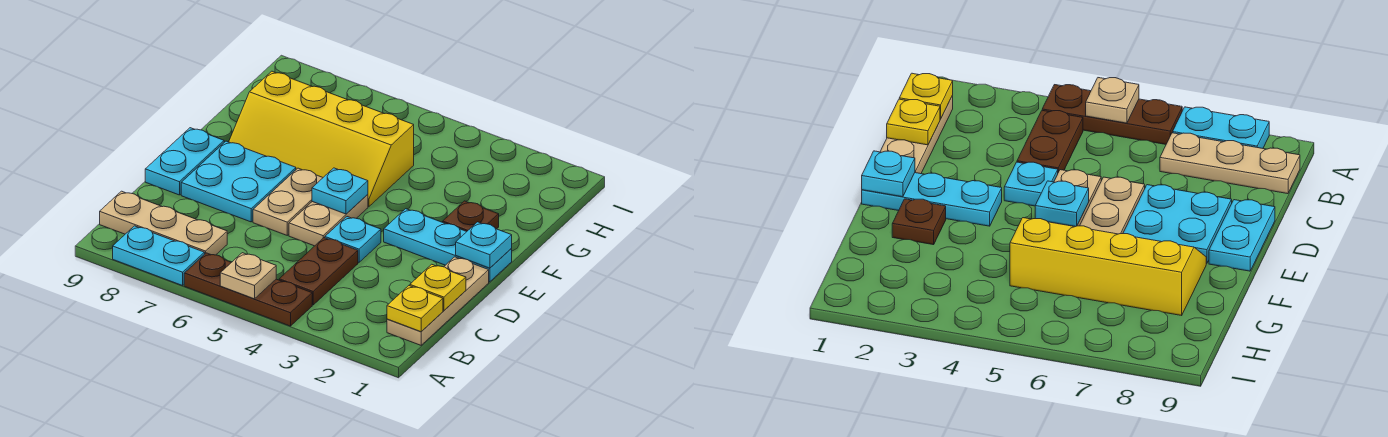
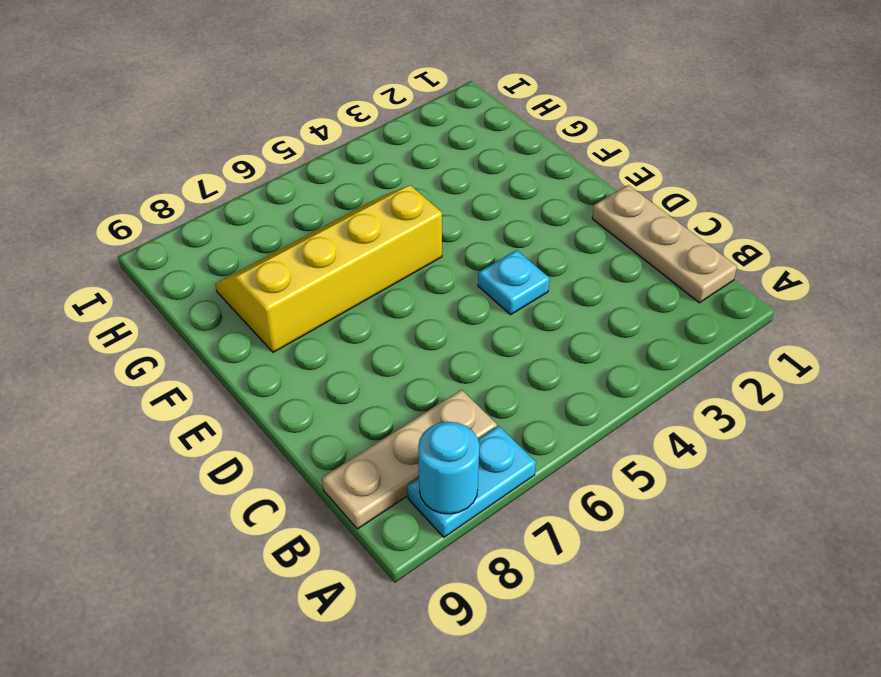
cyan 1x1 round brick [418,422,480,514] -> none
yellow 2x4 slope [215,185,442,352] -> yellow 2x4 slope turned to [229,71,414,207]
none -> brown 1x3 plate [184,253,312,326]
none -> brown 1x2 plate [279,238,358,305]
none -> tan 1x2 plate [289,194,368,246]

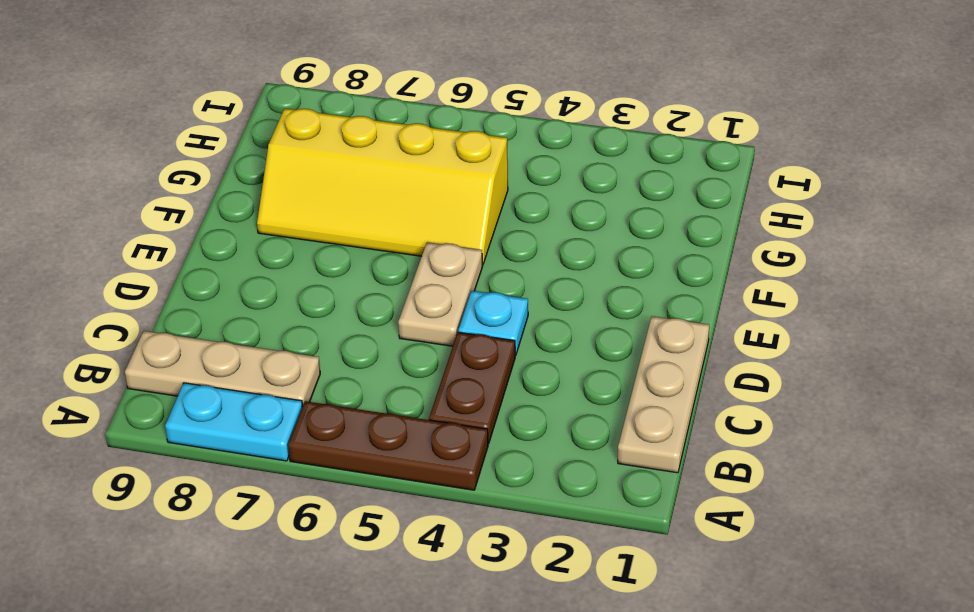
none -> tan 1x2 plate [253,168,323,235]
none -> cyan 2x2 plate [181,141,296,222]
none -> cyan 1x2 plate [145,128,224,195]

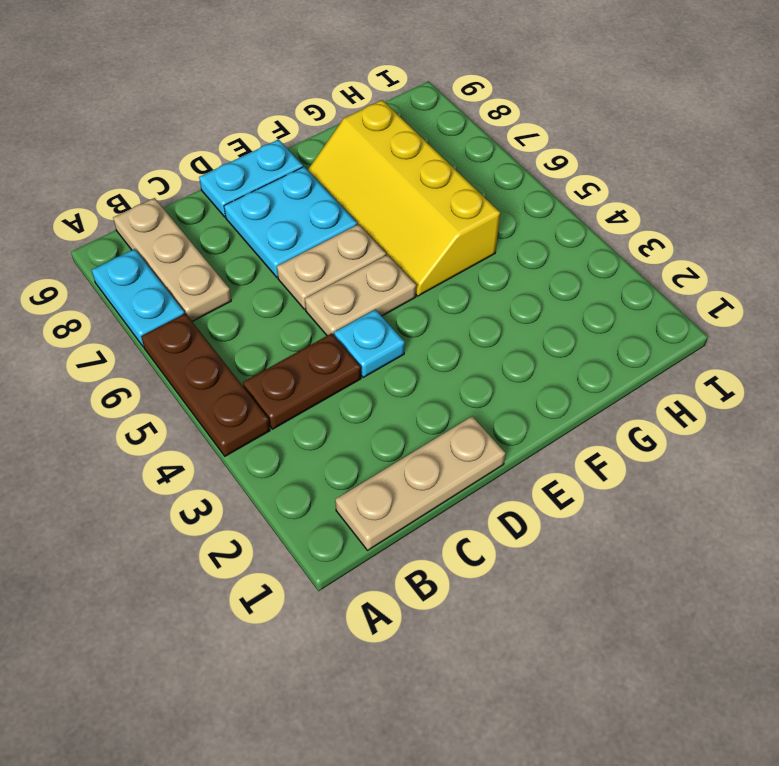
none -> cyan 1x3 plate [384,209,512,282]
none -> brown 1x1 plate [443,201,499,231]
none -> tan 1x1 plate [220,253,276,299]

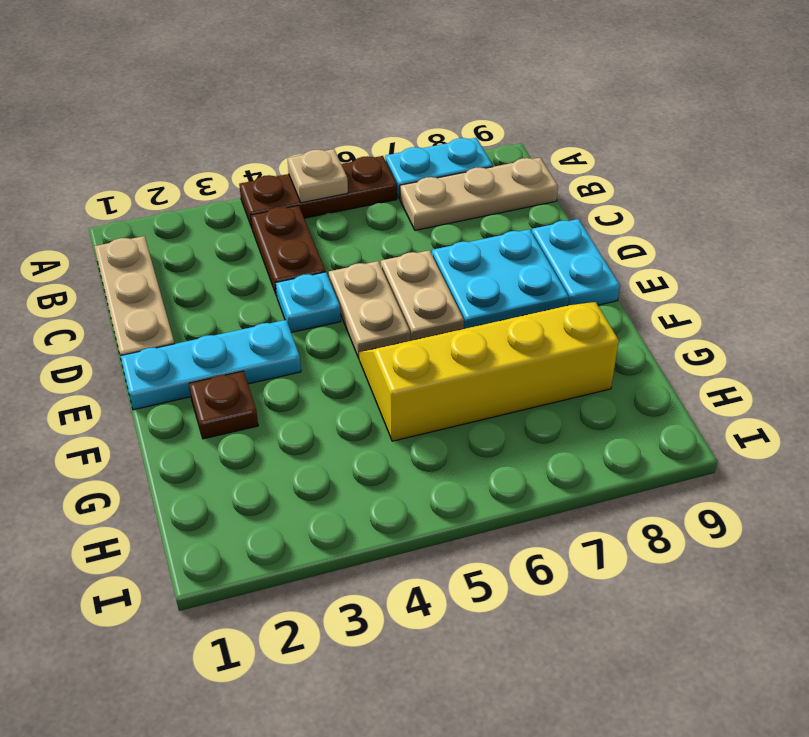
none -> yellow 1x1 plate [387,286,443,332]
none -> yellow 1x1 plate [410,264,466,310]
none -> cyan 1x1 plate [456,222,512,268]

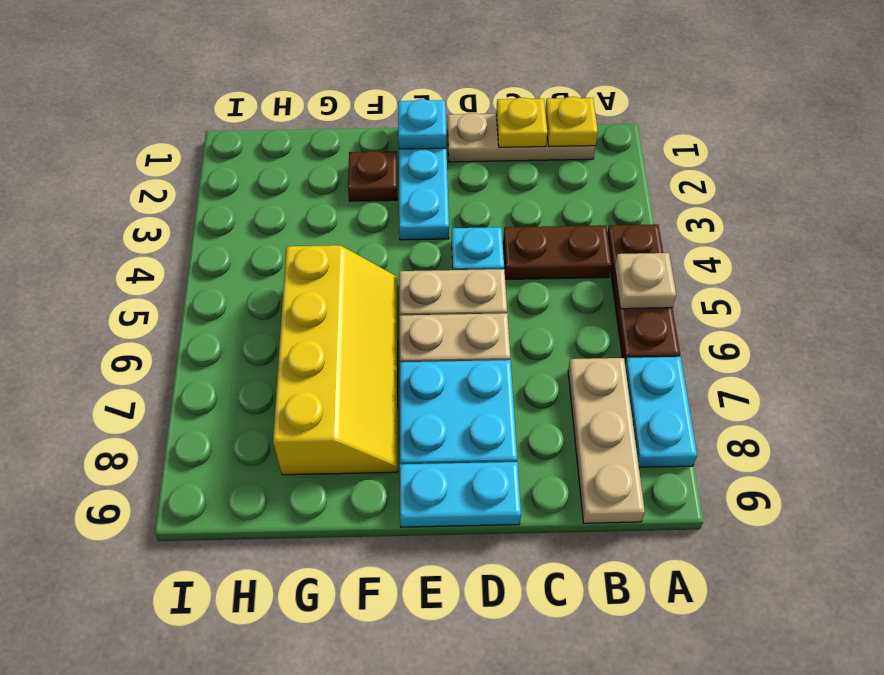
none -> cyan 1x1 plate [312,168,368,214]

